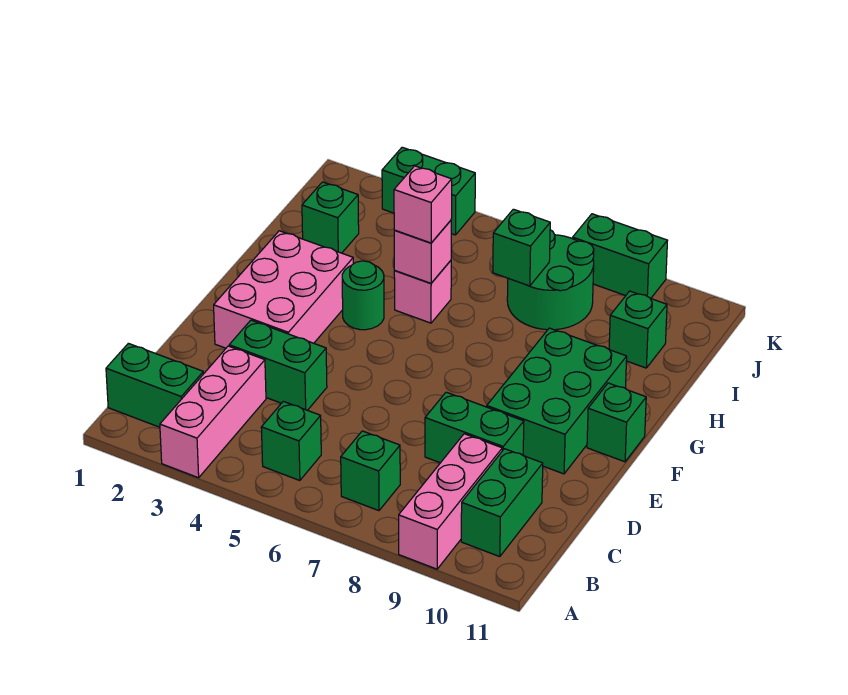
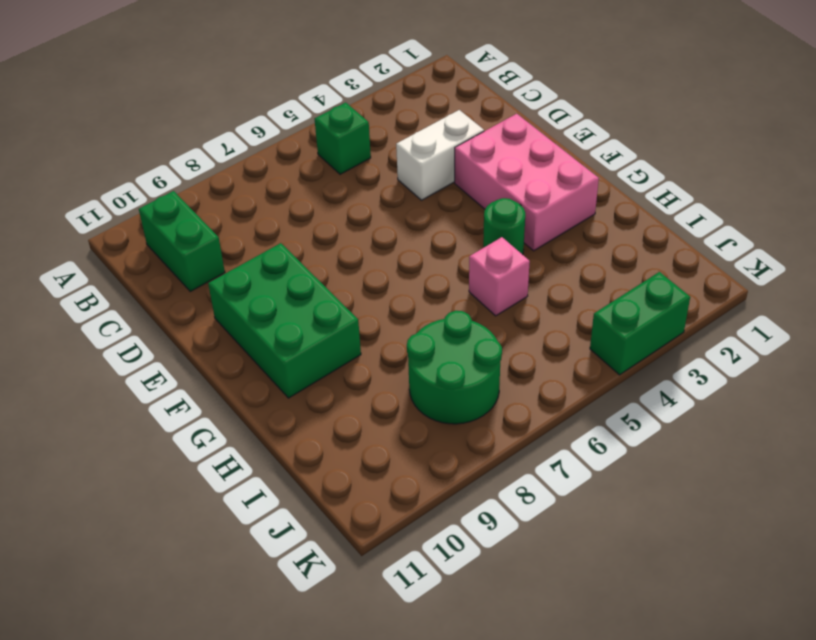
white 1x2 brick [396,110,484,200] -> green 1x2 brick [229,320,327,410]
none -> pink 1x3 brick [160,346,266,478]
none -> pink 1x3 brick [399,434,502,569]
none -> green 1x2 brick [106,343,203,427]

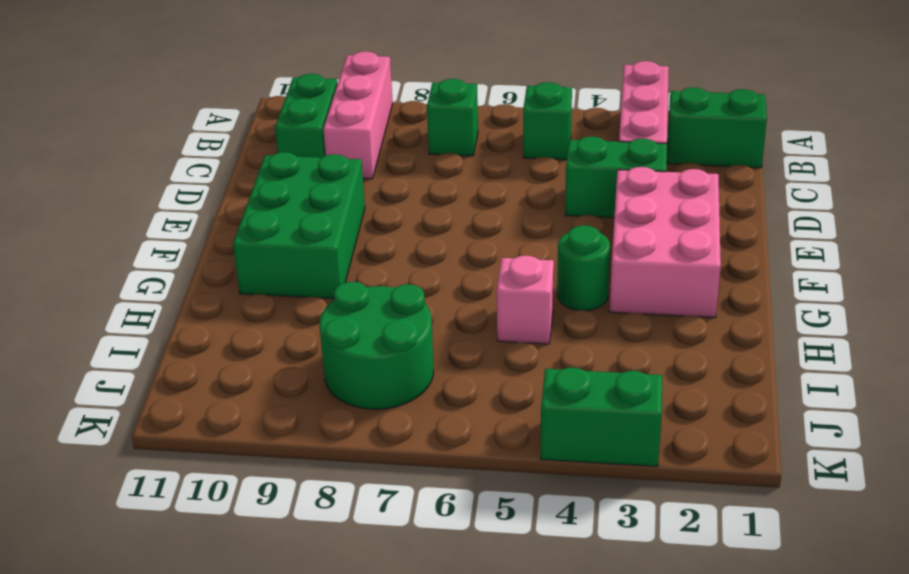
none -> green 1x2 brick [425,392,524,463]
none -> green 1x1 brick [587,383,646,462]
none -> green 1x1 brick [302,182,359,253]

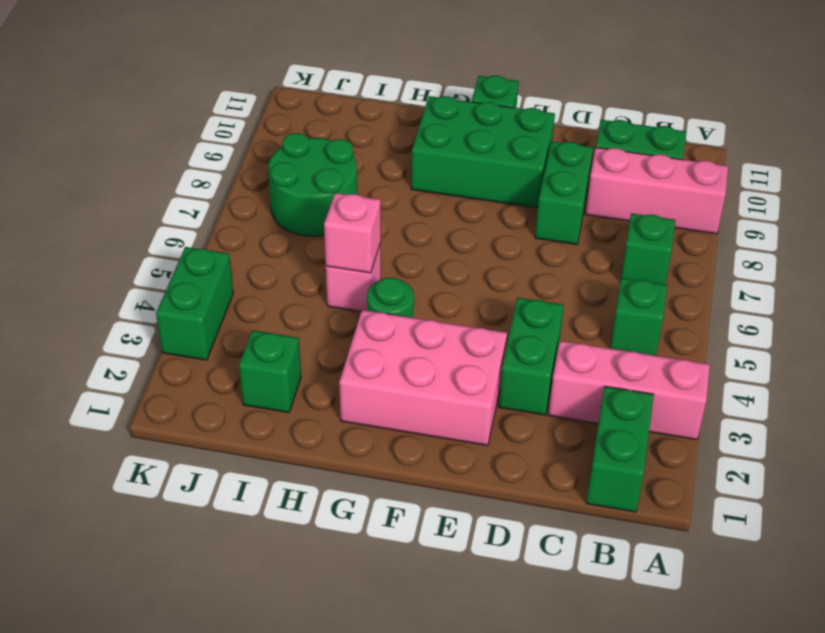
none -> green 1x1 brick [609,291,667,368]
none -> green 1x2 brick [573,214,667,299]
none -> green 1x1 brick [493,209,550,286]

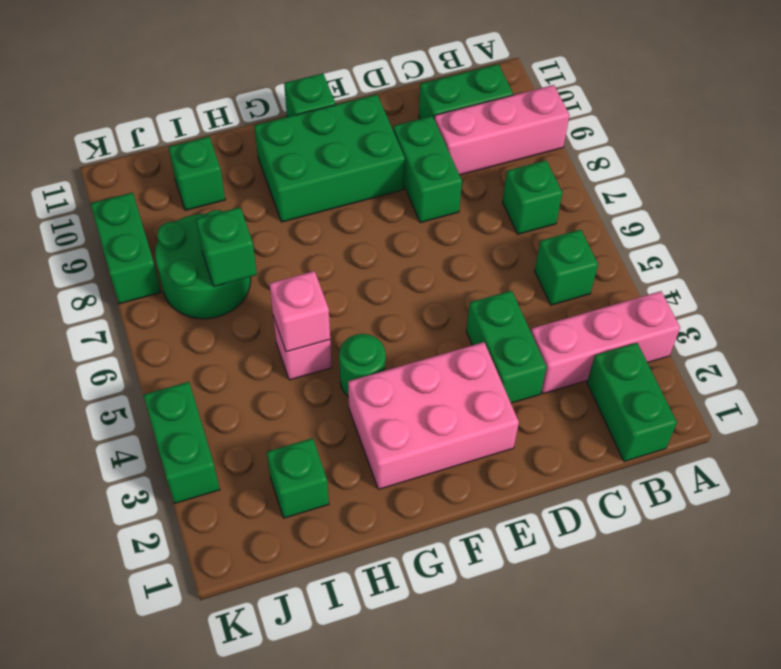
none -> pink 1x1 brick [394,166,452,243]

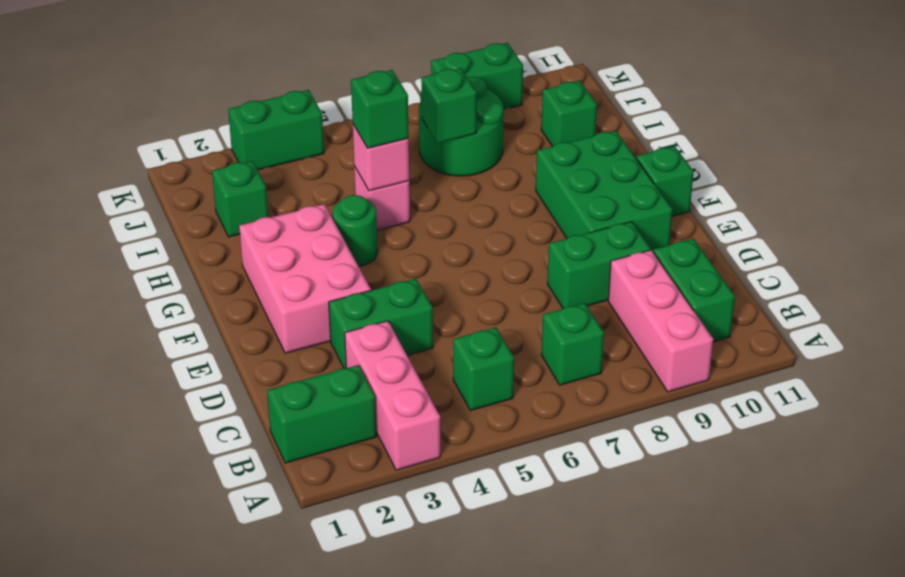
green 1x1 brick [351,70,409,148] -> pink 1x1 brick [394,166,452,243]

